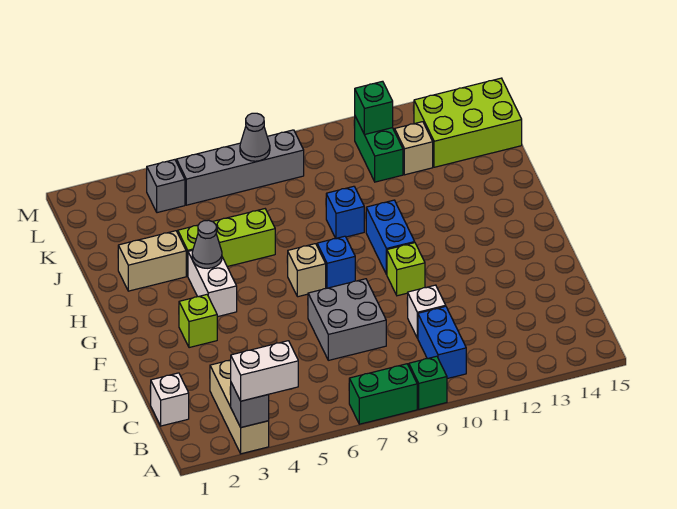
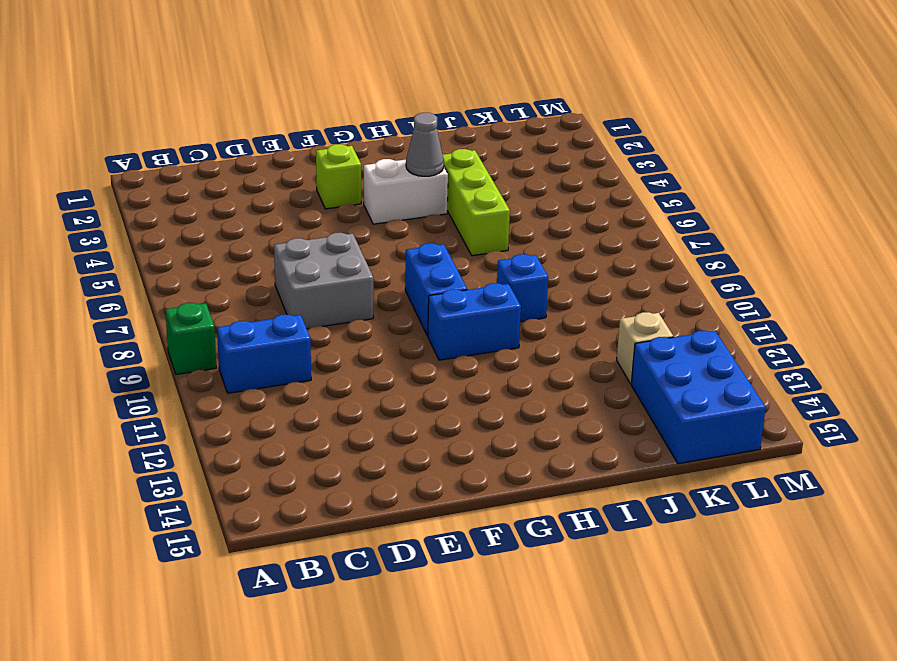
blue 1x2 brick [405,243,467,336] -> blue 1x1 brick [317,236,355,288]
blue 2x3 brick [631,331,766,464] -> lime 2x3 brick [414,78,522,167]
none -> tan 1x3 brick [210,360,269,454]
none -> green 1x2 brick [349,364,417,424]
none -> white 1x1 brick [151,373,189,426]

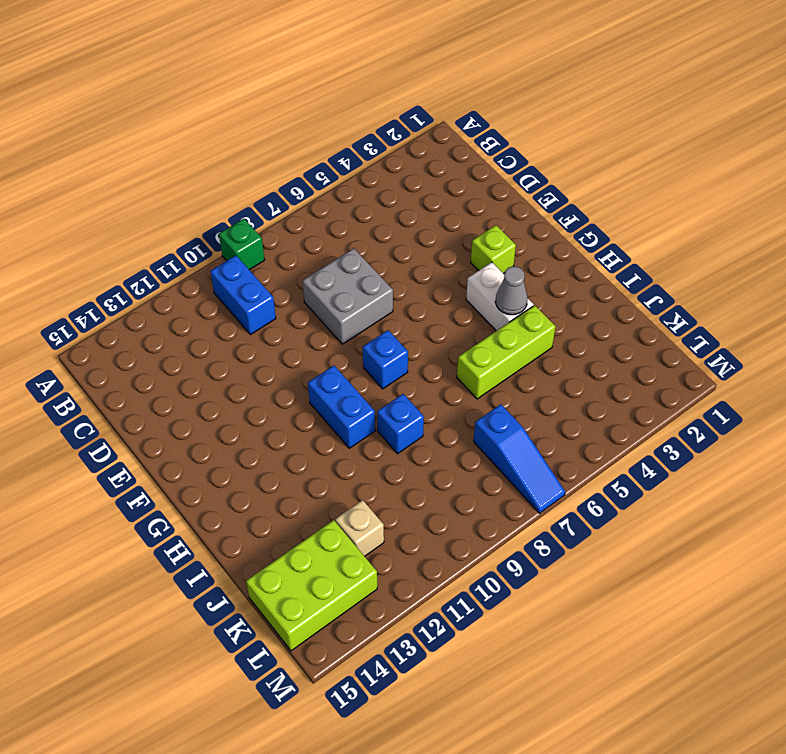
blue 1x3 slope [474,404,565,513] -> grey 1x4 brick [176,130,304,205]
none -> tan 1x3 brick [210,360,269,454]
none -> green 1x2 brick [349,364,417,424]
none -> white 1x1 brick [151,373,189,426]

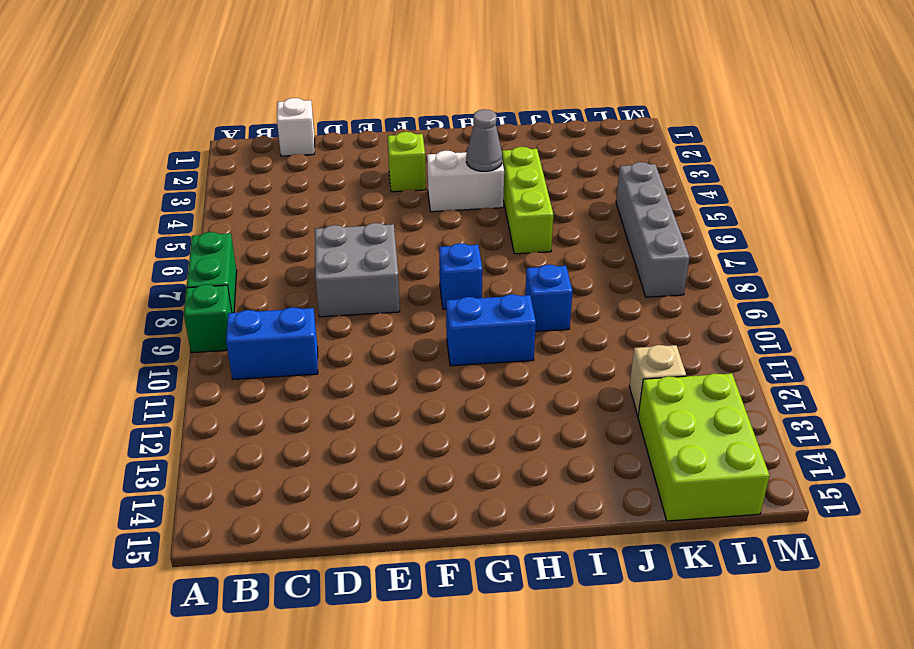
none -> tan 1x3 brick [210,360,269,454]
none -> white 1x1 brick [408,285,446,338]
none -> lime 1x1 brick [387,243,425,296]

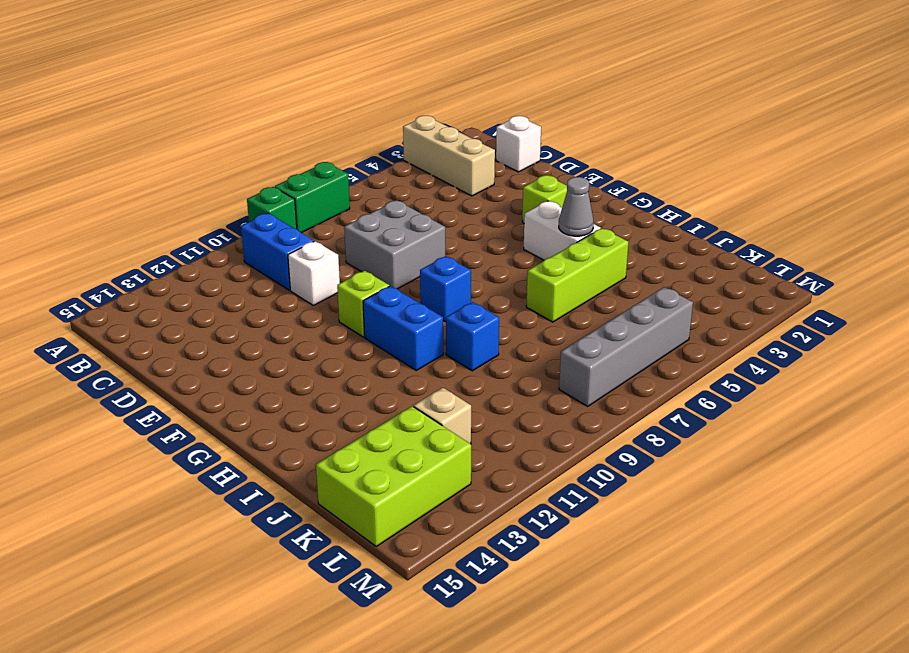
none -> tan 1x1 brick [288,244,326,297]
none -> tan 1x2 brick [118,231,186,291]
none -> green 1x2 brick [355,116,403,182]

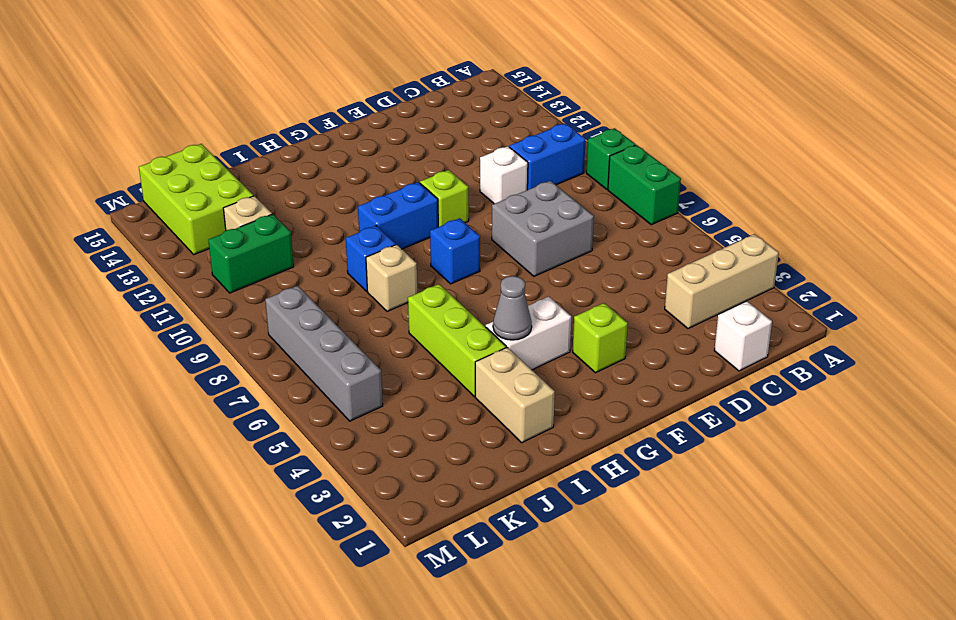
tan 1x1 brick [366,245,417,311] -> tan 1x1 brick moved to [288,244,326,297]
none -> grey 1x1 brick [146,160,185,213]
none -> grey 1x1 brick [230,383,269,427]
none -> grey 1x1 cone [240,113,270,161]

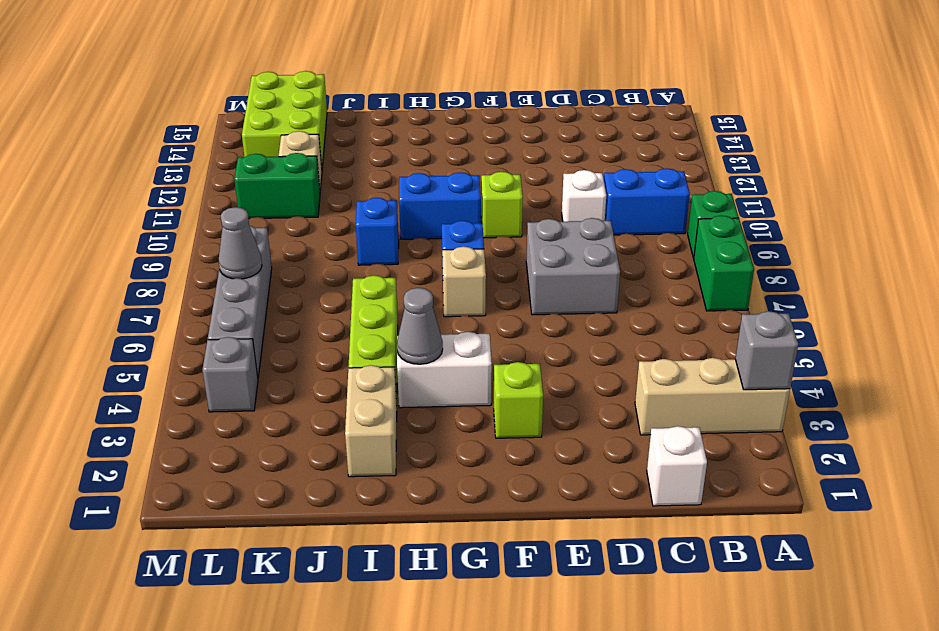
none -> green 1x1 brick [355,81,393,135]
none -> white 1x2 brick [231,341,298,401]

